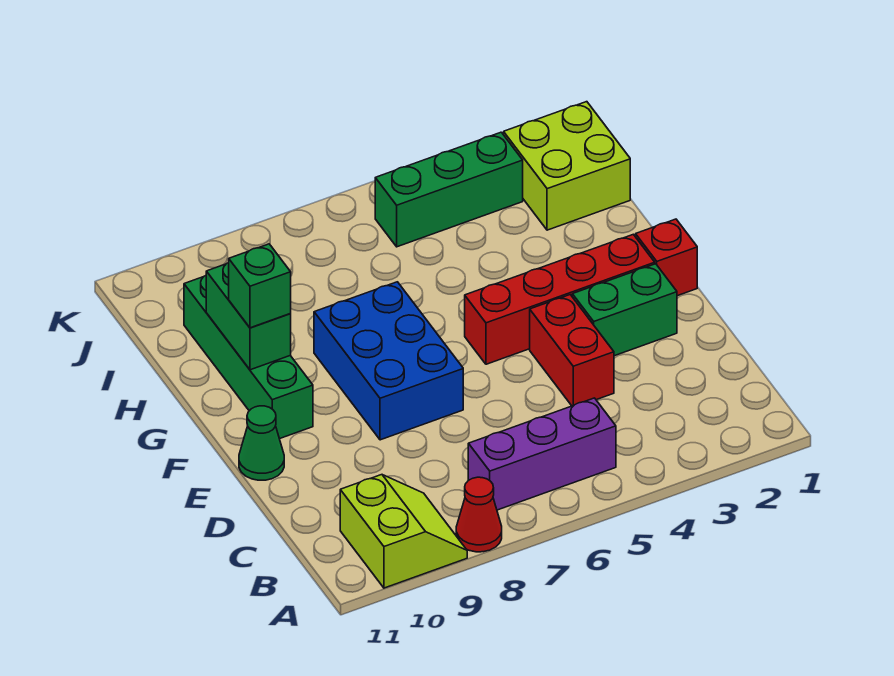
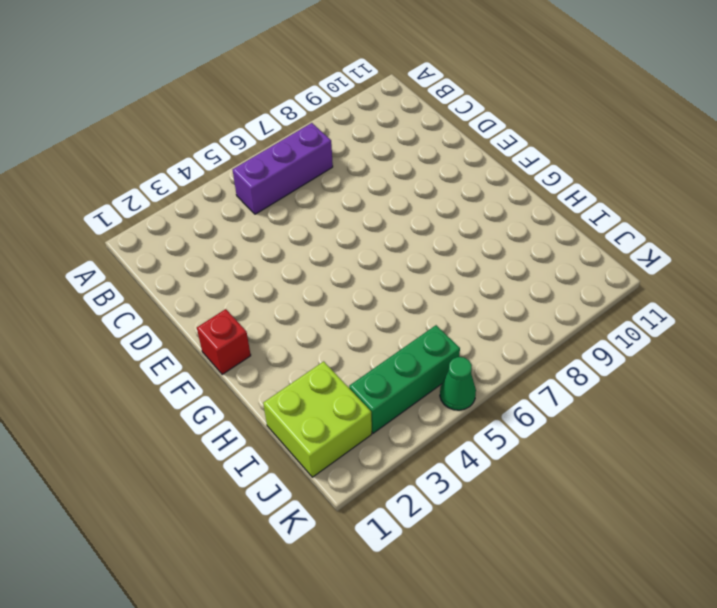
green 1x1 cone [440,357,476,410] -> green 1x1 cone moved to [239,406,284,480]
none -> red 1x1 cone [456,477,502,552]
none -> lime 2x2 slope [340,475,467,588]
none -> red 1x2 brick [530,295,614,406]

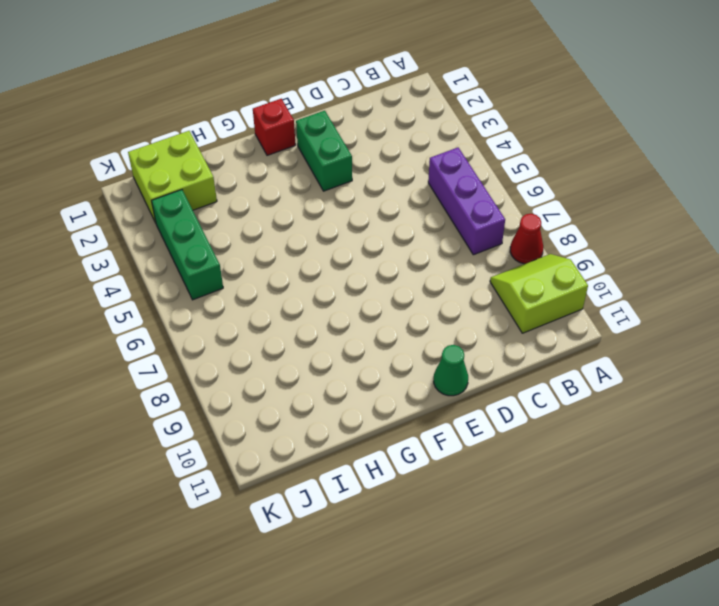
none -> red 1x2 brick [530,295,614,406]
none -> blue 2x3 brick [314,282,463,440]
none -> red 1x4 brick [465,234,655,364]

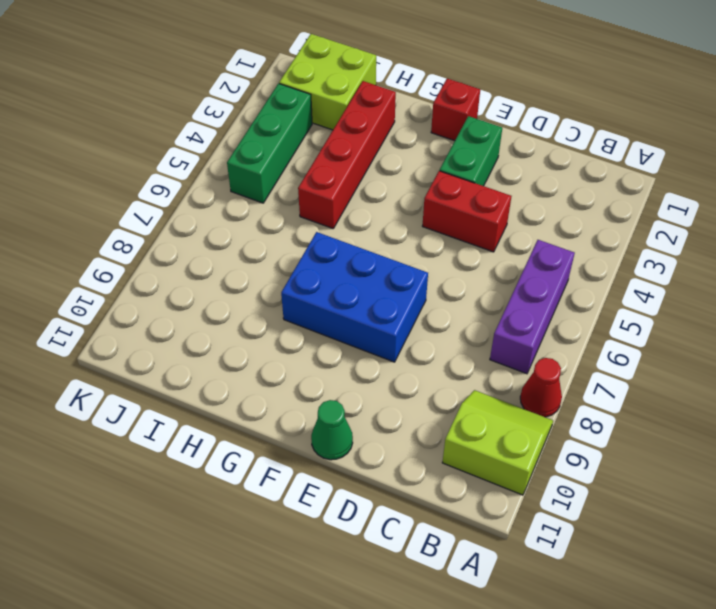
red 1x4 brick [298,81,396,228] -> red 1x4 brick moved to [465,234,655,364]
none -> green 1x4 brick [184,276,313,439]
none -> green 1x2 brick [206,263,291,370]
none -> green 1x1 brick [229,244,291,328]

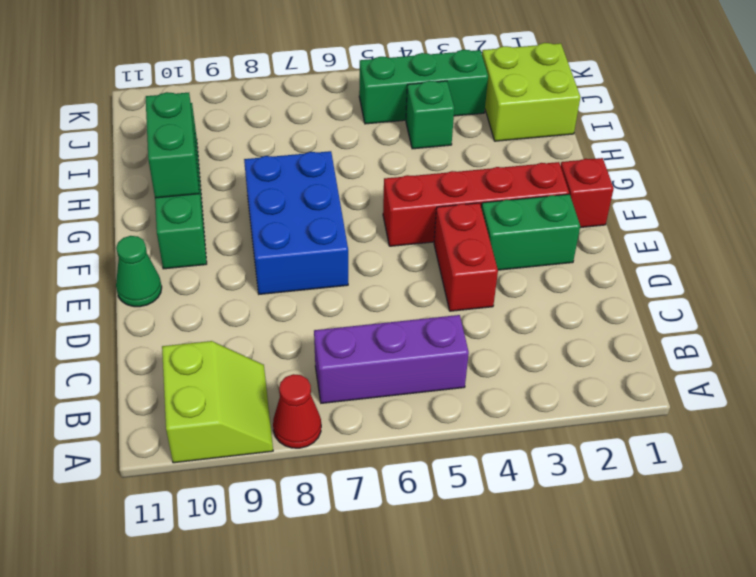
green 1x1 brick [406,81,454,149] -> green 1x1 brick moved to [229,244,291,328]

